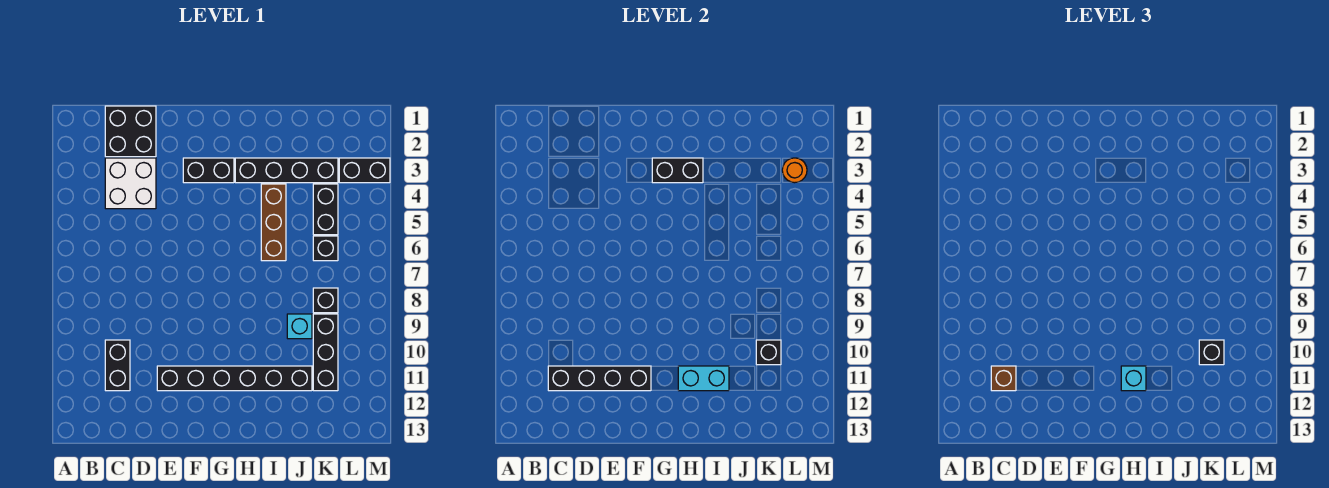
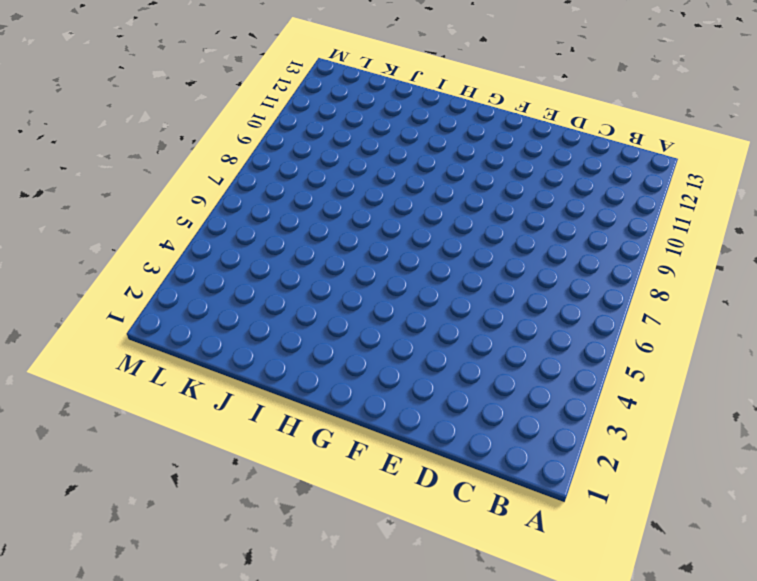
none -> black 2x2 brick [105,106,156,157]
none -> white 2x2 brick [105,158,156,209]
none -> black 1x2 brick [105,340,130,391]

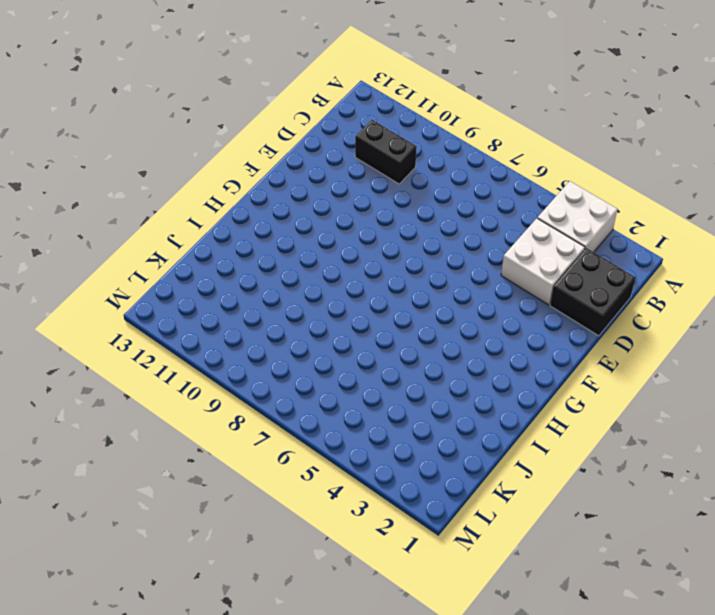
white 2x2 brick [537,181,617,252] -> none
none -> black 1x6 brick [157,366,312,391]
none -> black 1x2 brick [183,158,234,183]
none -> black 1x4 brick [235,158,338,183]

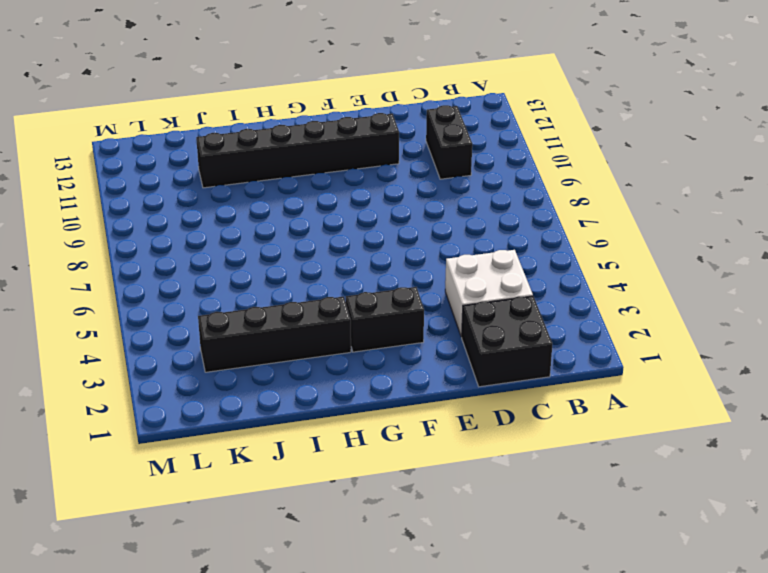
none -> brown 1x3 brick [261,184,286,261]
none -> cyan 1x1 brick [287,314,312,339]
none -> black 1x2 brick [313,184,338,235]

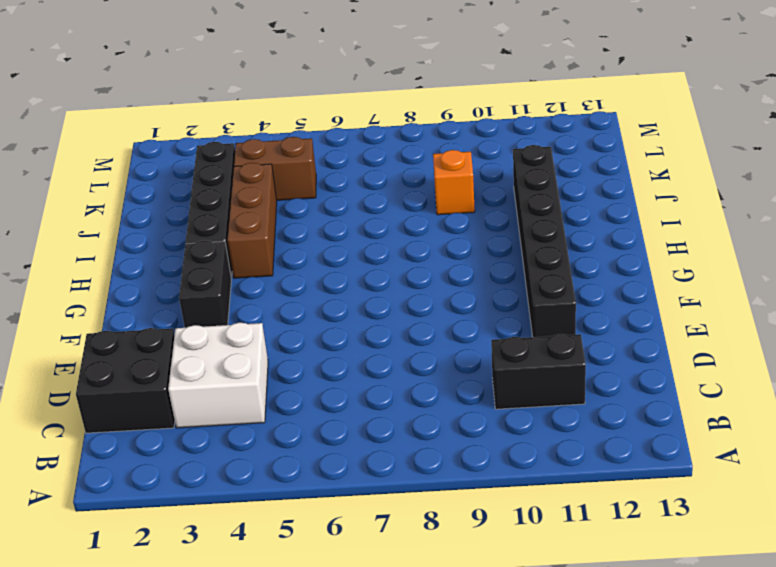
brown 1x3 brick [227,163,277,278] -> brown 1x3 brick turned to [261,184,286,261]
orange 1x1 brick [433,150,475,215] -> cyan 1x1 brick [287,314,312,339]
brown 1x2 brick [234,137,316,200] -> black 1x2 brick [313,184,338,235]
none -> black 1x1 brick [313,236,338,261]
none -> black 1x1 brick [313,288,338,313]
none -> black 1x3 brick [313,314,338,391]

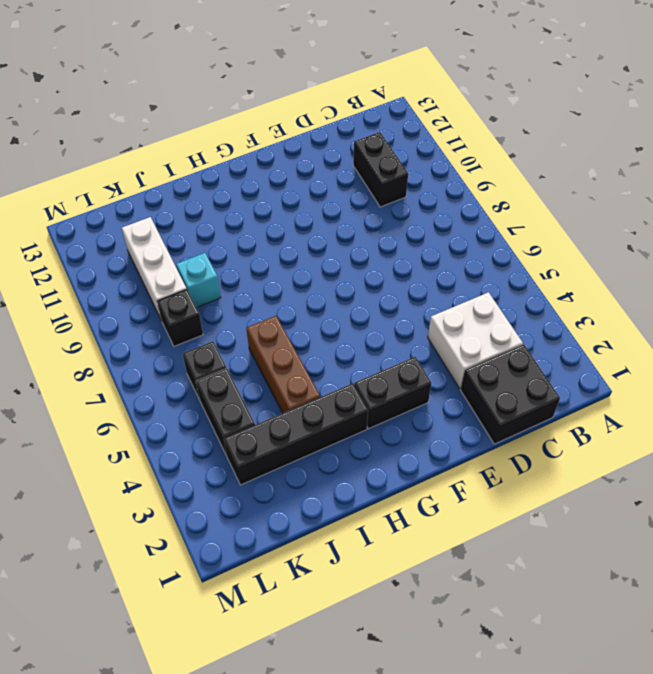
white 1x3 brick [122,217,187,321] -> black 1x3 brick [313,314,338,391]
none -> black 1x6 brick [157,366,312,391]
none -> black 1x2 brick [339,158,390,183]
none -> black 1x4 brick [548,366,651,391]

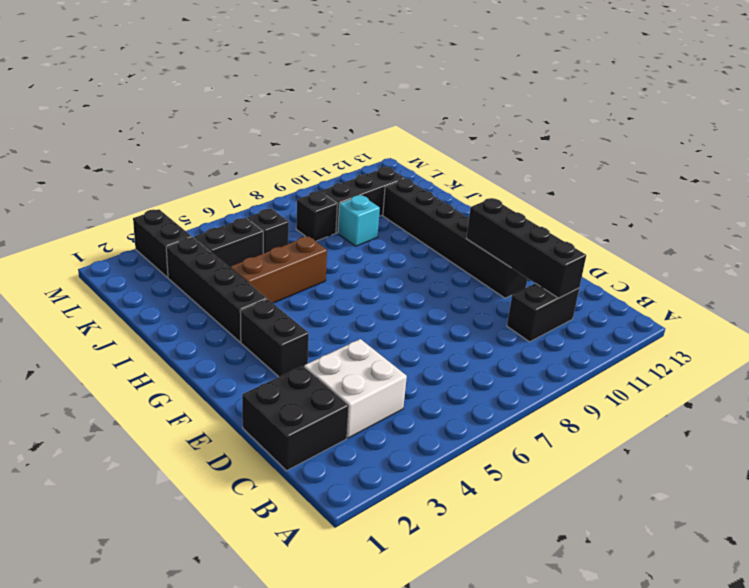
none -> black 1x2 brick [652,158,703,183]
none -> cyan 1x2 brick [678,366,729,391]
none -> black 1x1 brick [756,340,781,365]

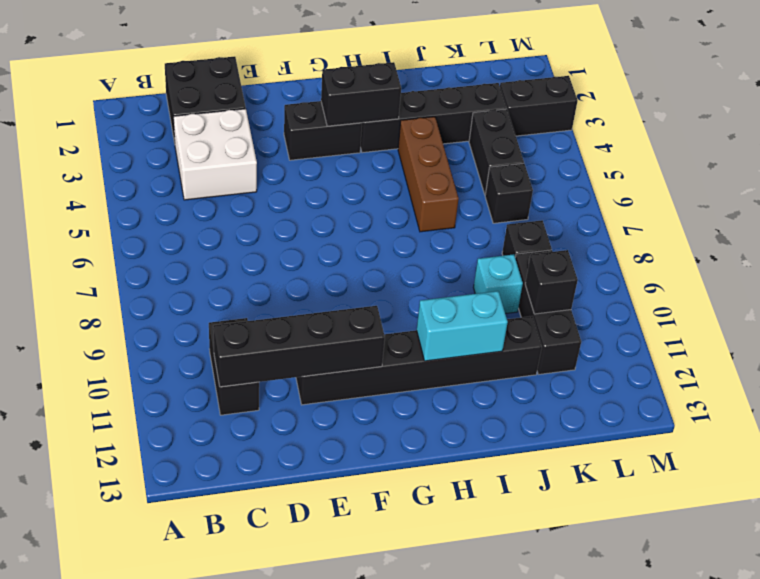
none -> orange 1x1 round brick [782,158,807,183]
none -> brown 1x1 brick [991,366,1016,391]
none -> cyan 1x1 brick [1121,366,1146,391]

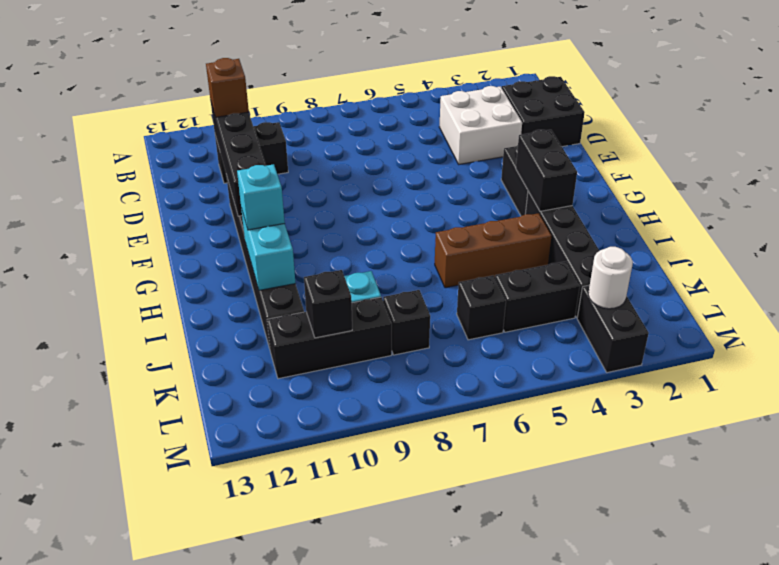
white 1x1 round brick [588,247,633,309] -> orange 1x1 round brick [782,158,807,183]
none -> black 1x1 brick [1199,340,1224,365]

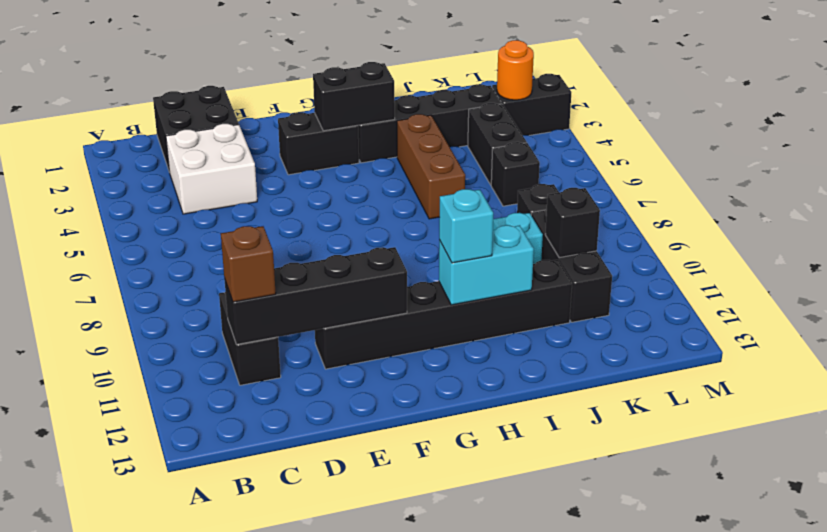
none -> black 1x1 brick [1199,340,1224,365]

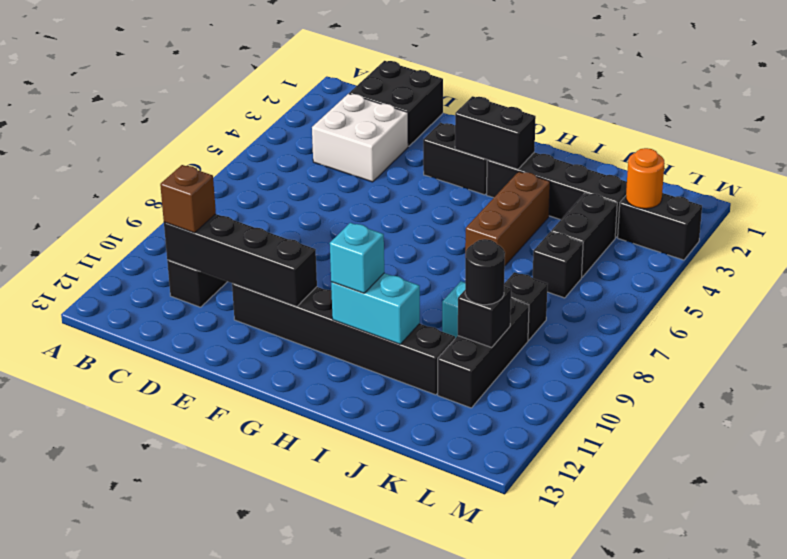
black 1x1 round brick [465,239,505,305] -> black 1x1 brick [1199,340,1224,365]

